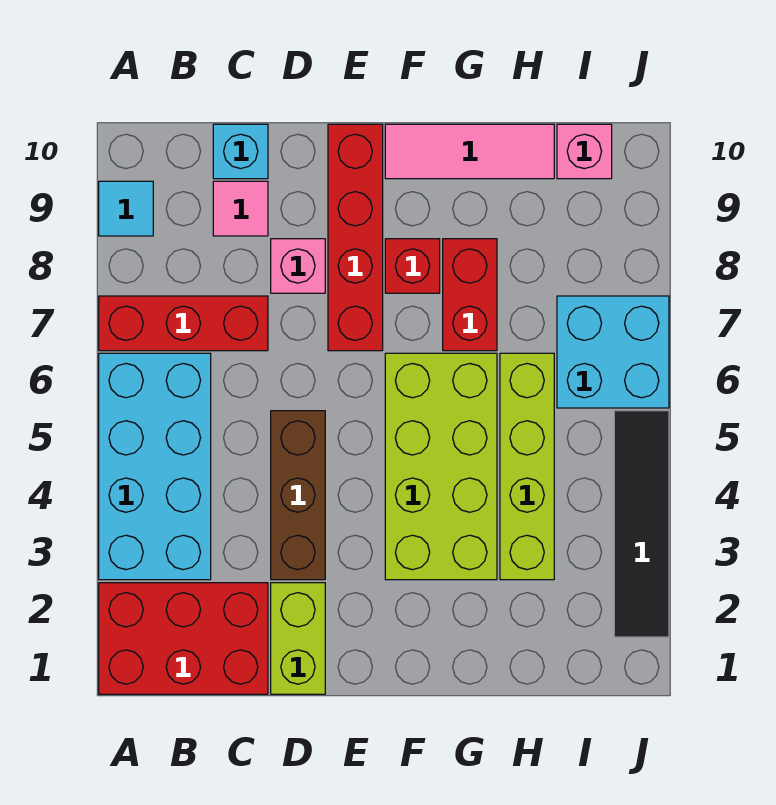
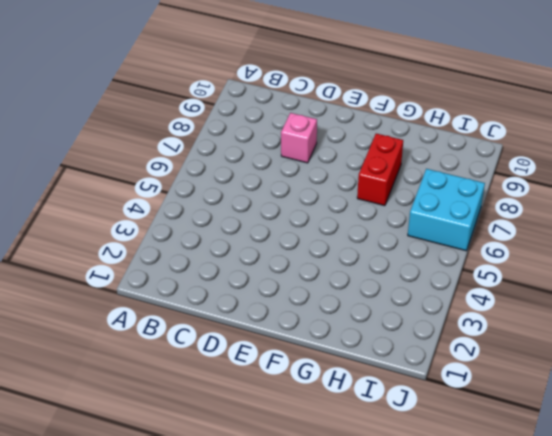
none -> red 2x3 brick [99,583,268,694]
none -> cyan 2x4 brick [99,353,211,580]
none -> red 1x3 brick [99,296,268,351]

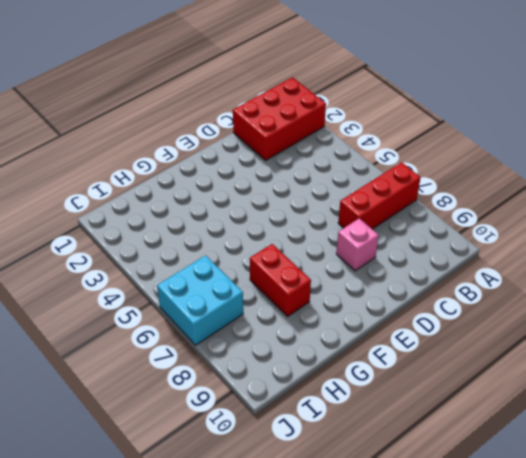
none -> cyan 2x4 brick [99,353,211,580]
none -> cyan 1x1 tile [99,181,153,236]
none -> pink 1x1 tile [213,181,268,236]

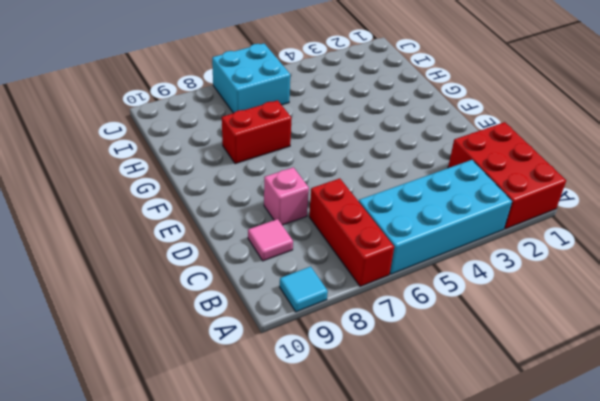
none -> cyan 1x1 brick [213,124,268,179]
none -> lime 1x2 brick [271,583,325,694]
none -> brown 1x3 brick [271,411,325,580]

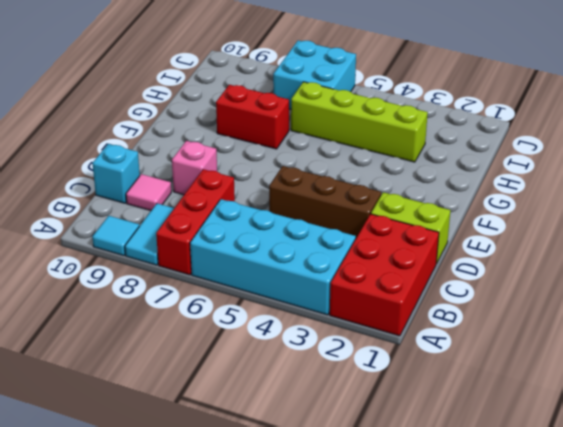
cyan 1x2 tile [125,203,174,265] -> none
none -> red 1x4 brick [328,124,383,351]
none -> lime 2x4 brick [385,353,497,580]
none -> red 1x1 brick [385,239,440,293]

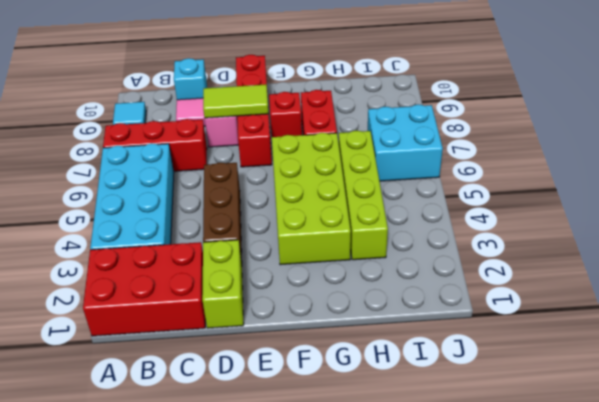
lime 1x2 tile [203,84,269,118] -> none
none -> pink 1x3 tile [385,124,554,179]
none -> pink 1x1 brick [557,124,612,179]
none -> black 1x4 tile [614,411,669,637]

